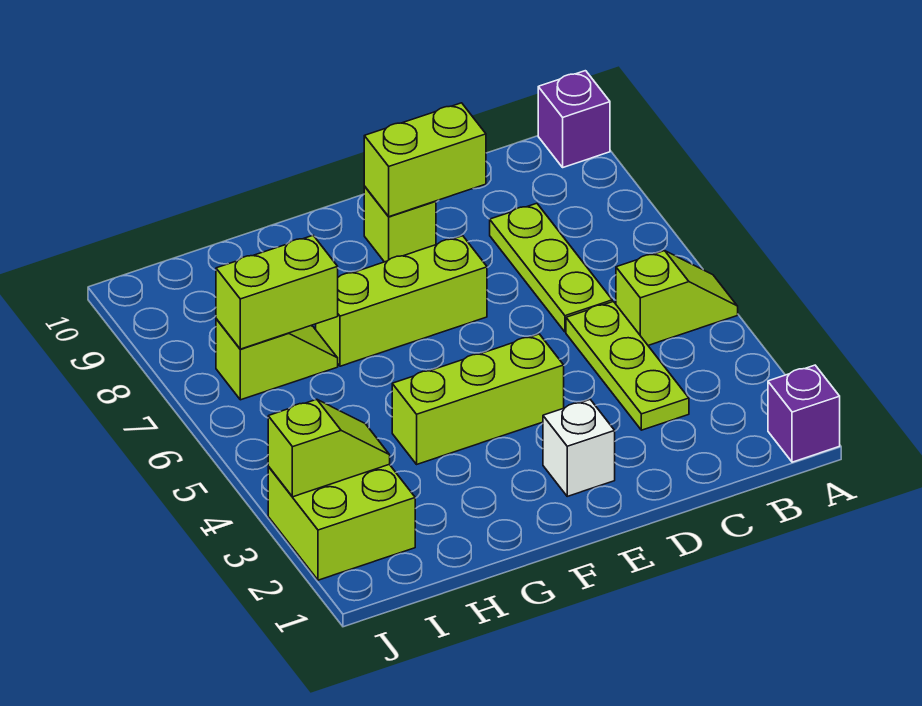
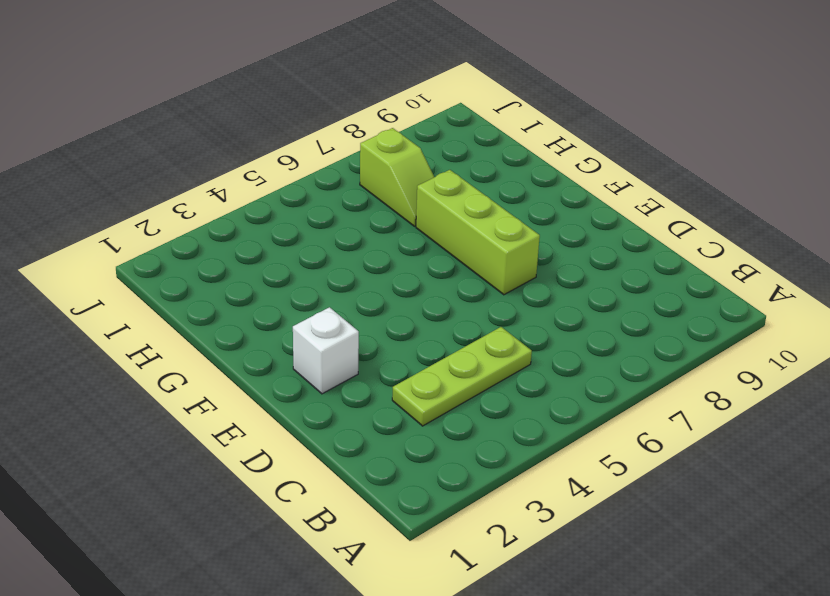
none -> purple 1x1 brick [768,365,840,462]
none -> lime 1x2 slope [616,251,738,345]
none -> purple 1x1 brick [538,71,610,167]

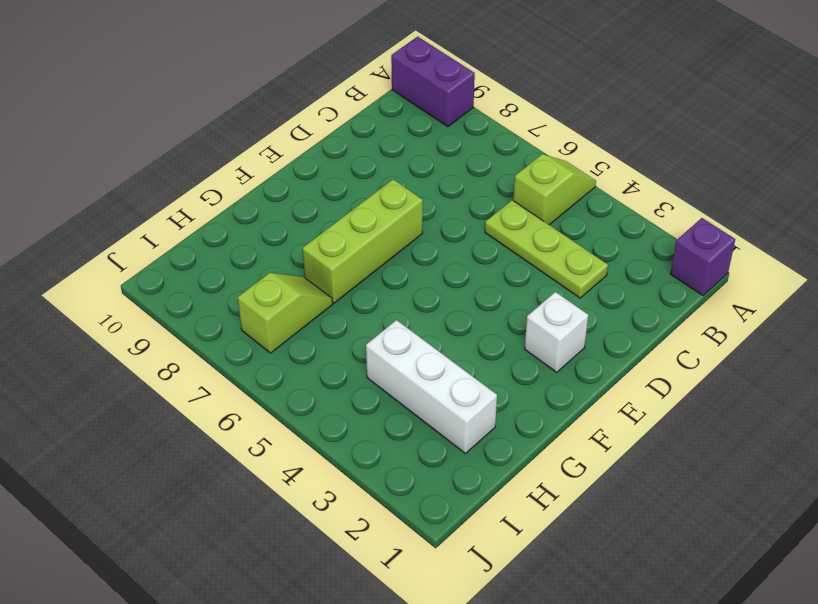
purple 1x2 brick [391,37,475,127] -> purple 1x1 brick [538,71,610,167]
white 1x3 brick [366,320,497,454] -> none
none -> lime 1x3 plate [490,203,612,332]
none -> lime 1x3 brick [392,334,564,464]
none -> lime 1x1 brick [364,186,436,262]

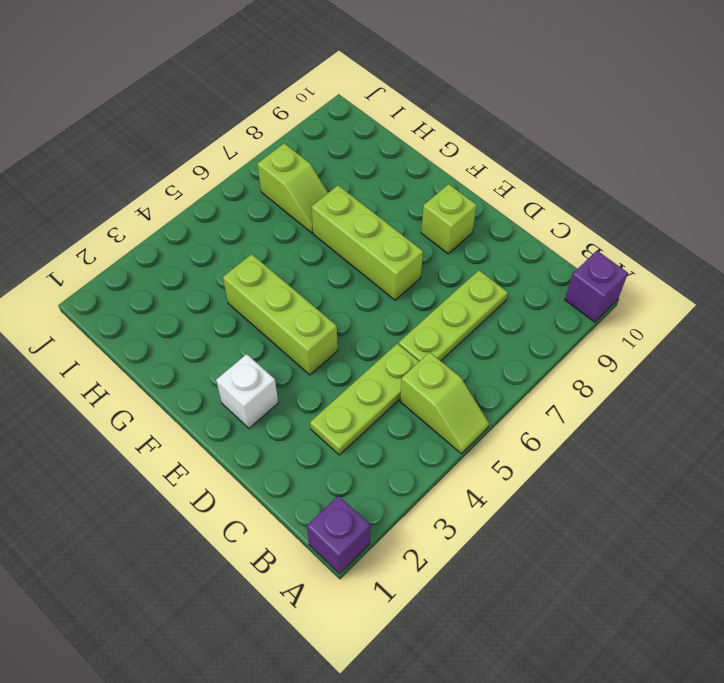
none -> lime 2x2 brick [268,464,415,580]
none -> lime 1x2 brick [364,103,486,217]
none -> lime 1x2 brick [216,235,338,349]

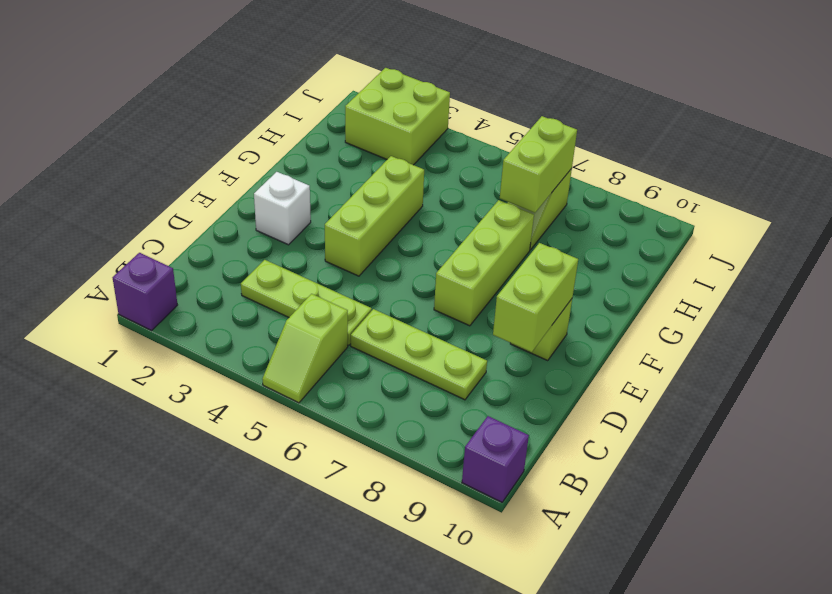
none -> lime 1x2 slope [268,399,390,497]

